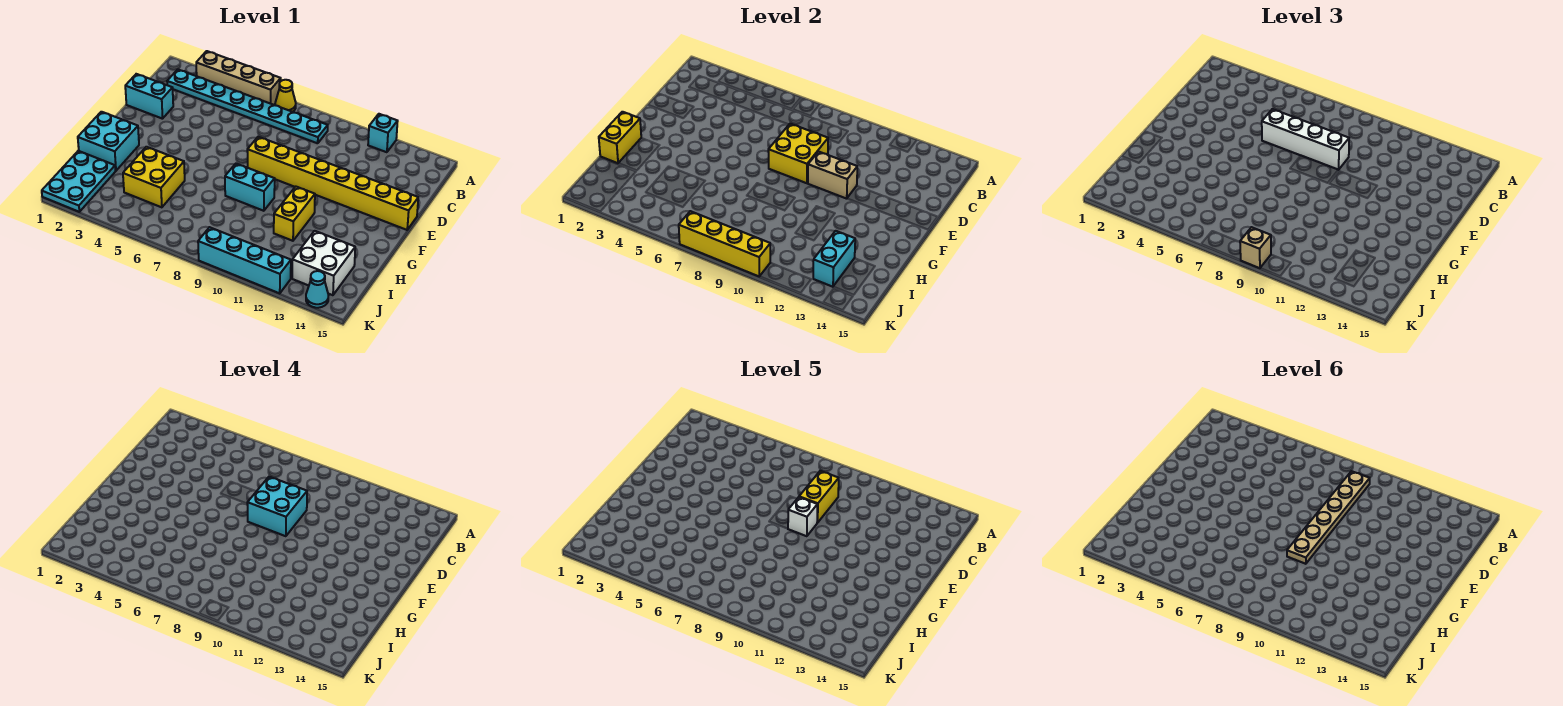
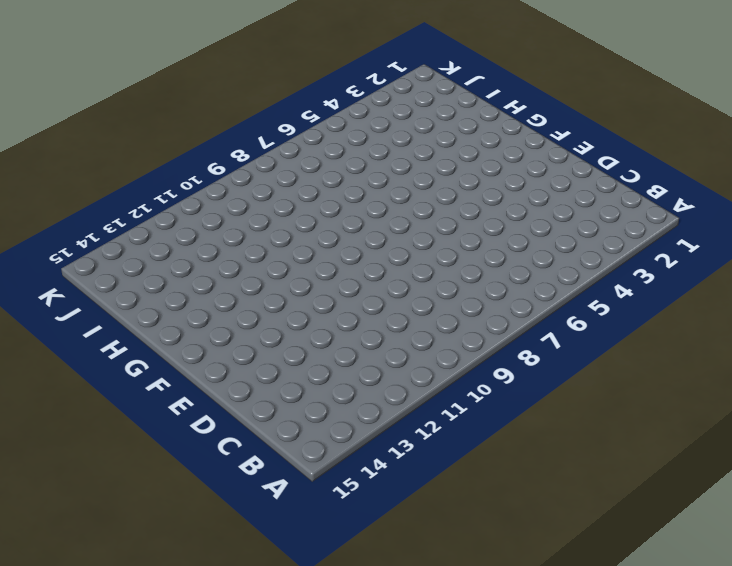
none -> tan 1x4 brick [196,51,281,105]
none -> yellow 1x1 cone [275,80,296,112]
none -> cyan 1x1 brick [368,114,398,152]

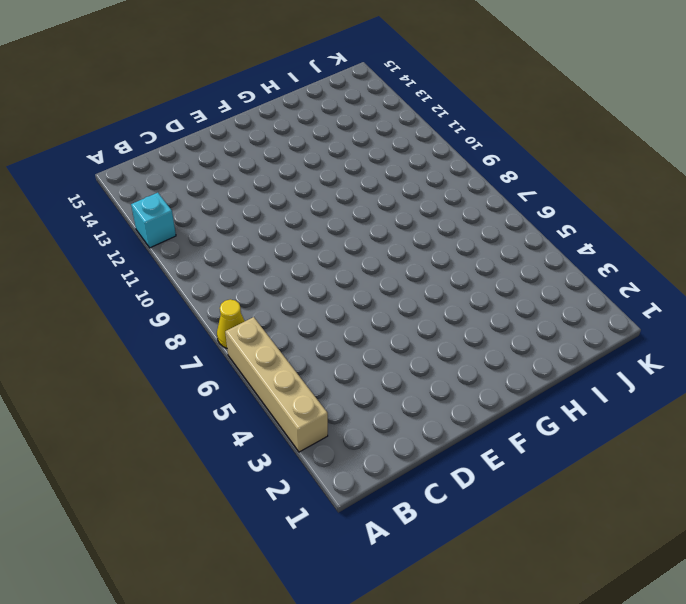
none -> cyan 1x8 plate [167,69,328,143]
none -> cyan 1x2 brick [125,74,173,119]
none -> yellow 1x8 brick [247,137,418,230]

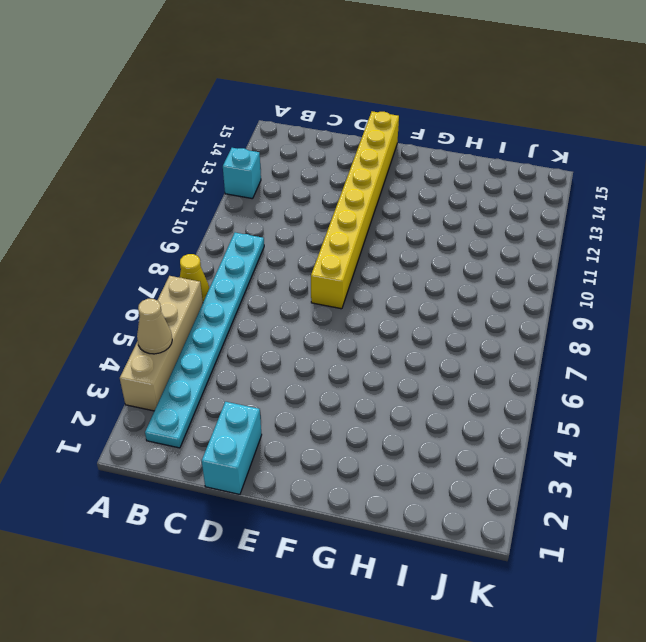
tan 1x1 cone [137,299,172,354] -> none
none -> cyan 2x2 brick [78,112,139,171]
none -> cyan 1x2 brick [225,164,275,211]
none -> yellow 1x2 brick [274,187,315,241]

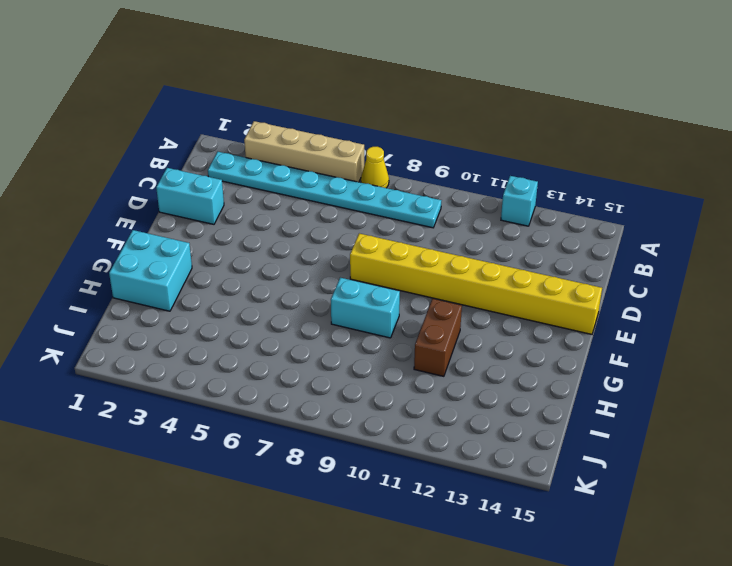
brown 1x2 brick [414,299,462,376] -> yellow 1x2 brick [274,187,315,241]
none -> yellow 2x2 brick [123,147,185,207]
none -> cyan 2x3 plate [42,151,116,212]
none -> white 2x2 brick [292,231,355,295]

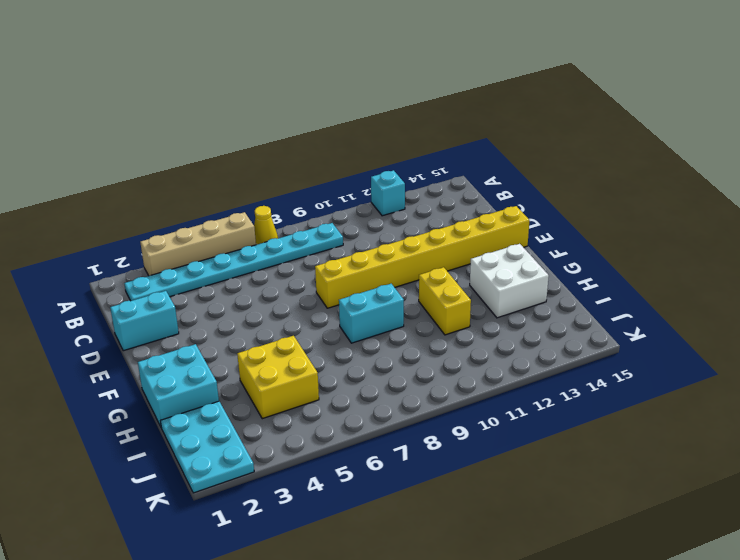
white 2x2 brick [470,244,549,318] -> white 2x2 brick moved to [292,231,355,295]
none -> cyan 1x4 brick [198,227,291,293]
none -> cyan 1x1 cone [306,271,329,308]
none -> yellow 2x2 brick [768,124,828,183]

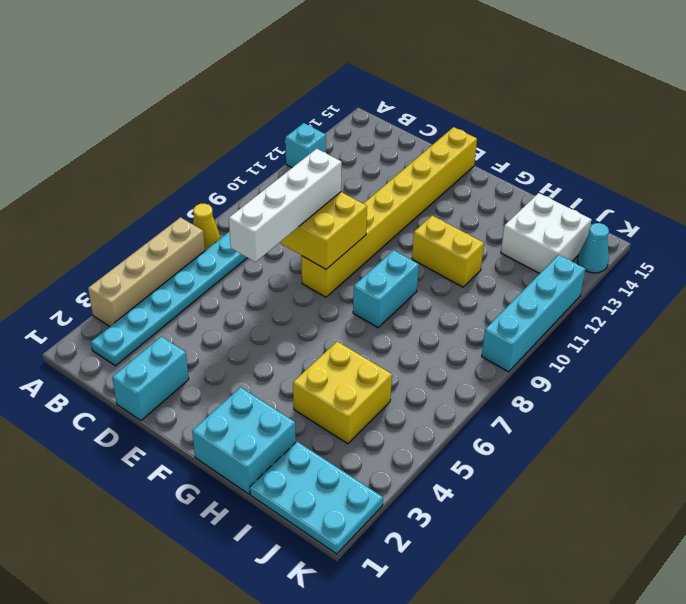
none -> tan 1x2 brick [808,152,857,199]
none -> yellow 1x2 brick [599,112,641,163]
none -> cyan 1x2 brick [813,231,855,287]

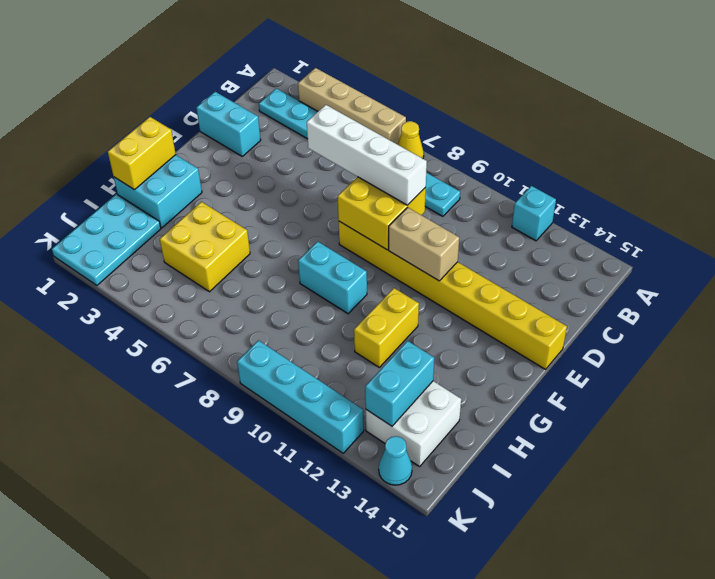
none -> yellow 1x4 brick [679,211,770,276]
none -> tan 1x1 brick [1240,227,1271,268]
none -> cyan 2x2 brick [247,477,307,536]

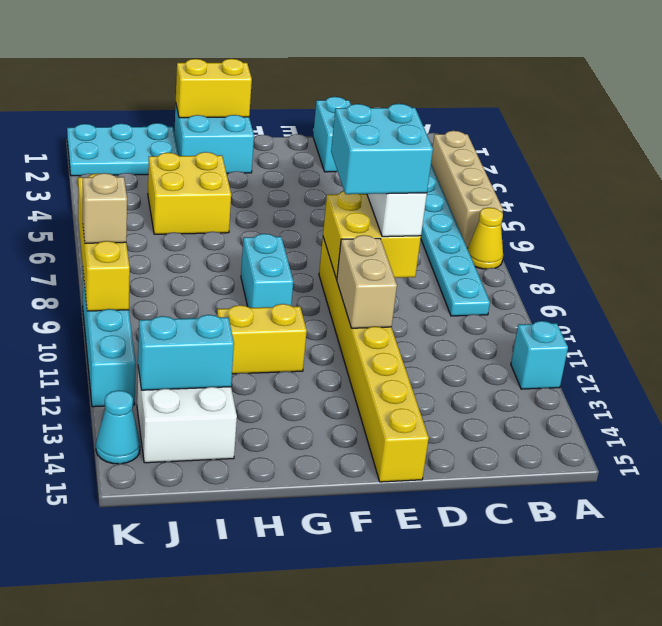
none -> yellow 1x2 brick [799,471,839,523]
none -> white 1x1 brick [788,497,817,536]
none -> tan 1x6 plate [1287,471,1370,564]

